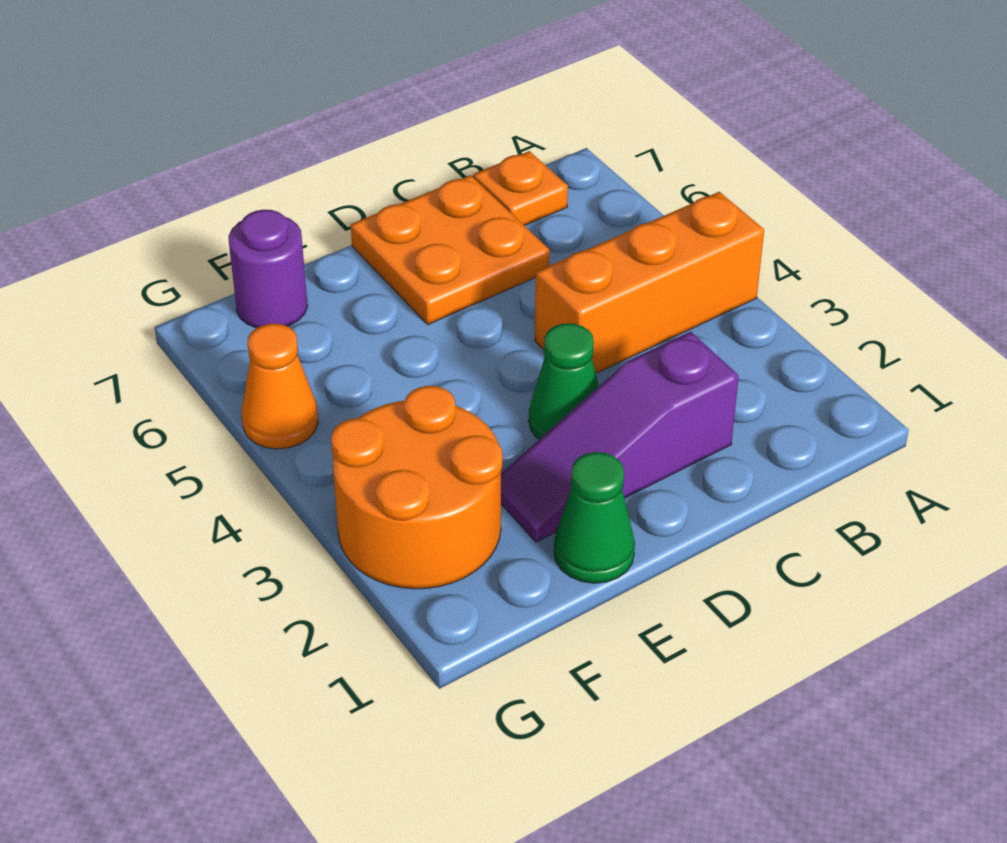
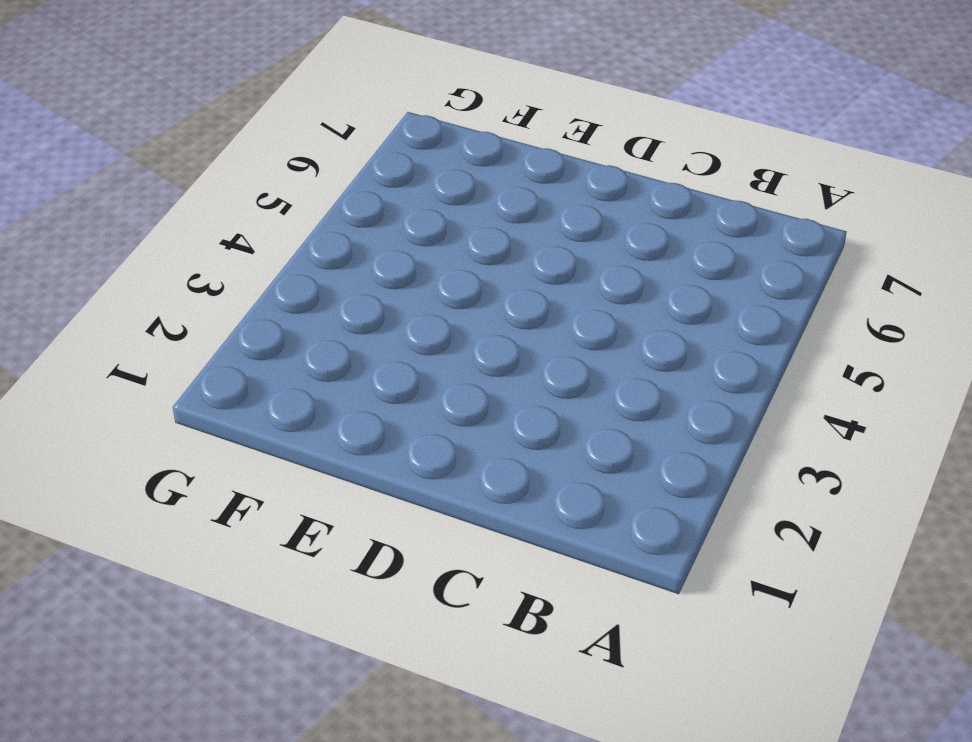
none -> orange 1x3 brick [535,192,764,373]
none -> orange 1x1 plate [473,151,568,226]

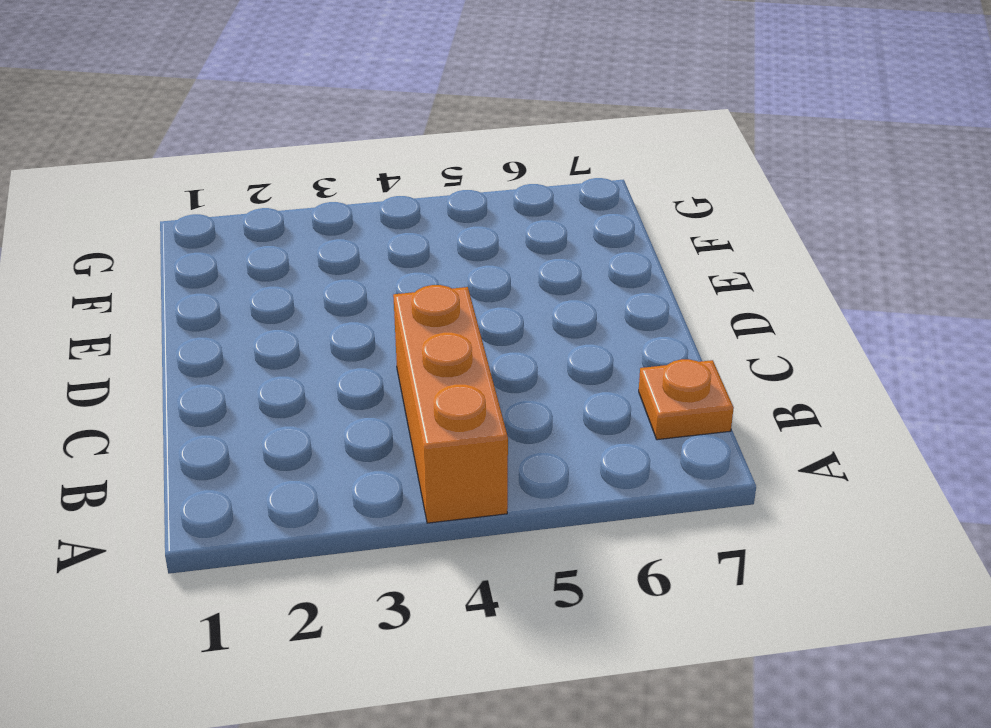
none -> purple 1x3 slope [501,332,739,542]
none -> orange 2x2 plate [351,175,550,324]

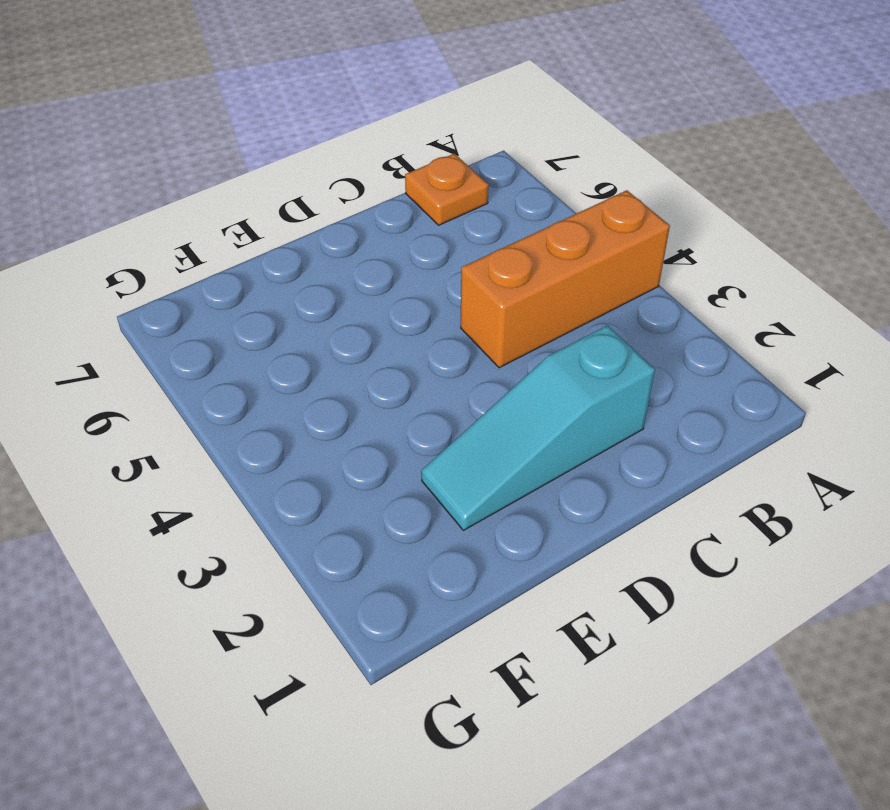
cyan 1x3 slope [421,325,655,530] -> purple 1x3 slope [501,332,739,542]
none -> orange 2x2 plate [351,175,550,324]
none -> green 1x1 cone [529,323,599,439]

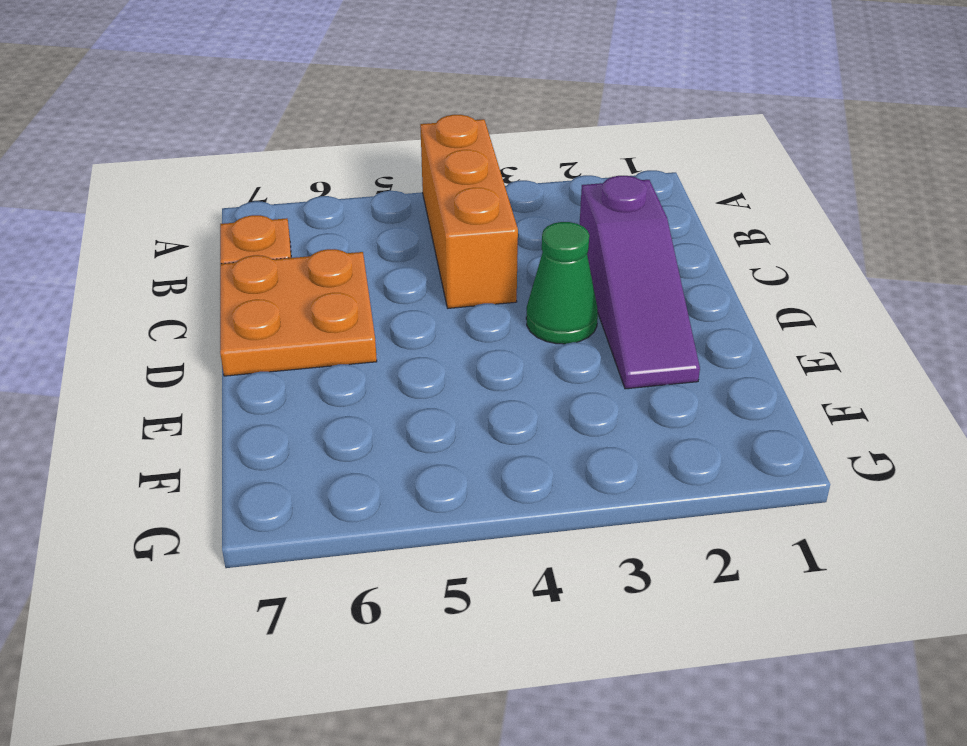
none -> green 1x1 cone [554,452,635,583]
none -> orange 2x2 round brick [331,386,502,589]

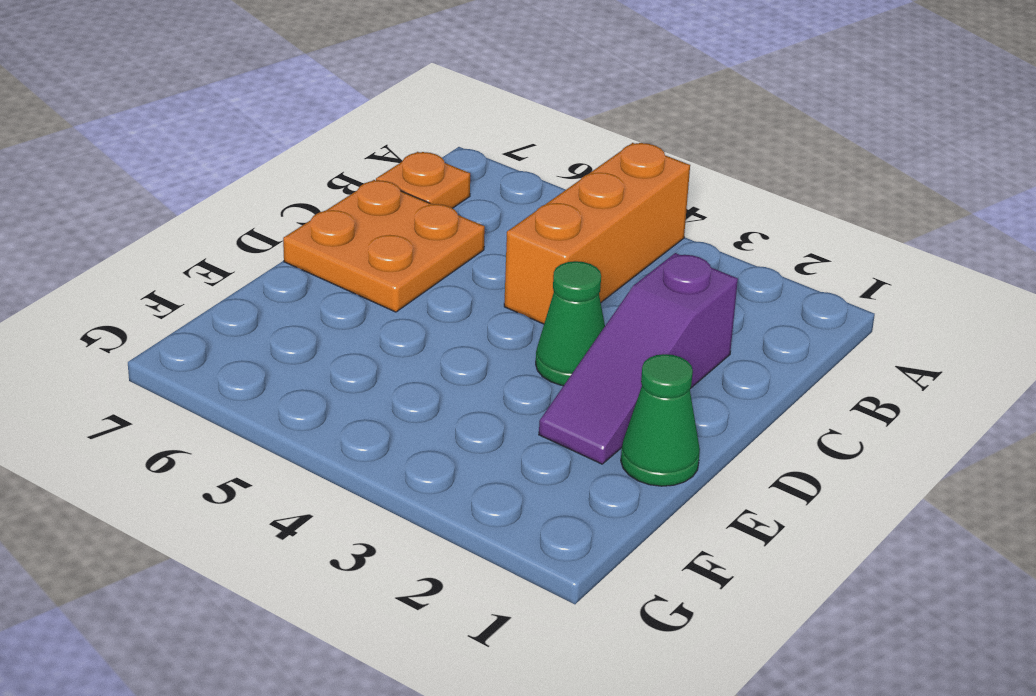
none -> orange 2x2 round brick [331,386,502,589]
none -> purple 1x1 round brick [229,210,308,328]

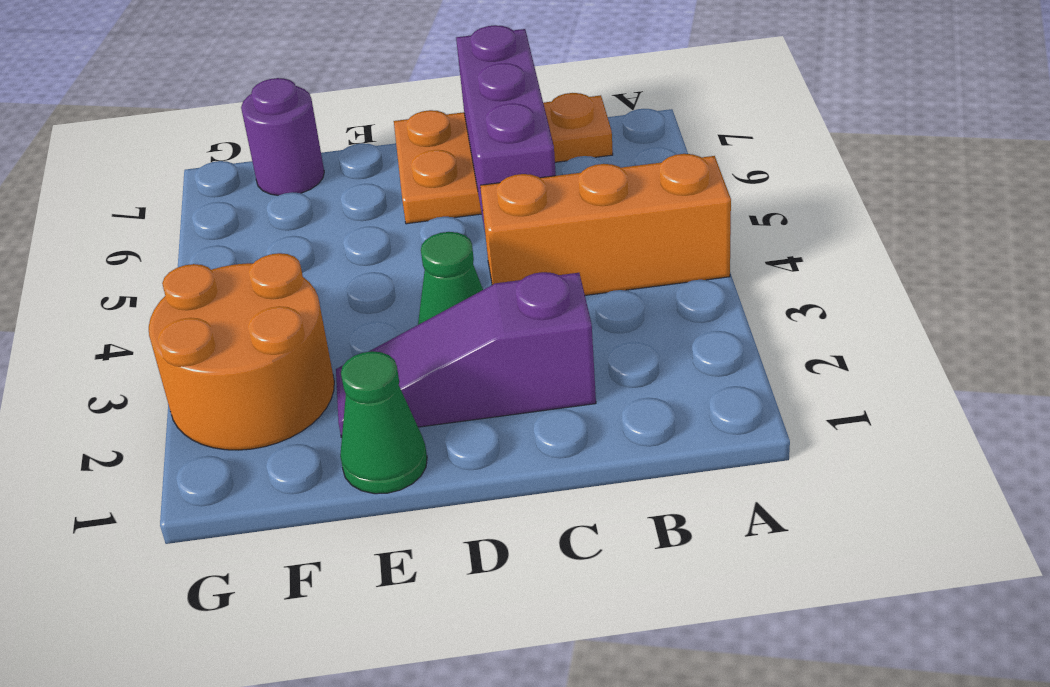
purple 1x3 brick [456,25,556,230] -> none
none -> orange 1x1 cone [242,323,318,449]

